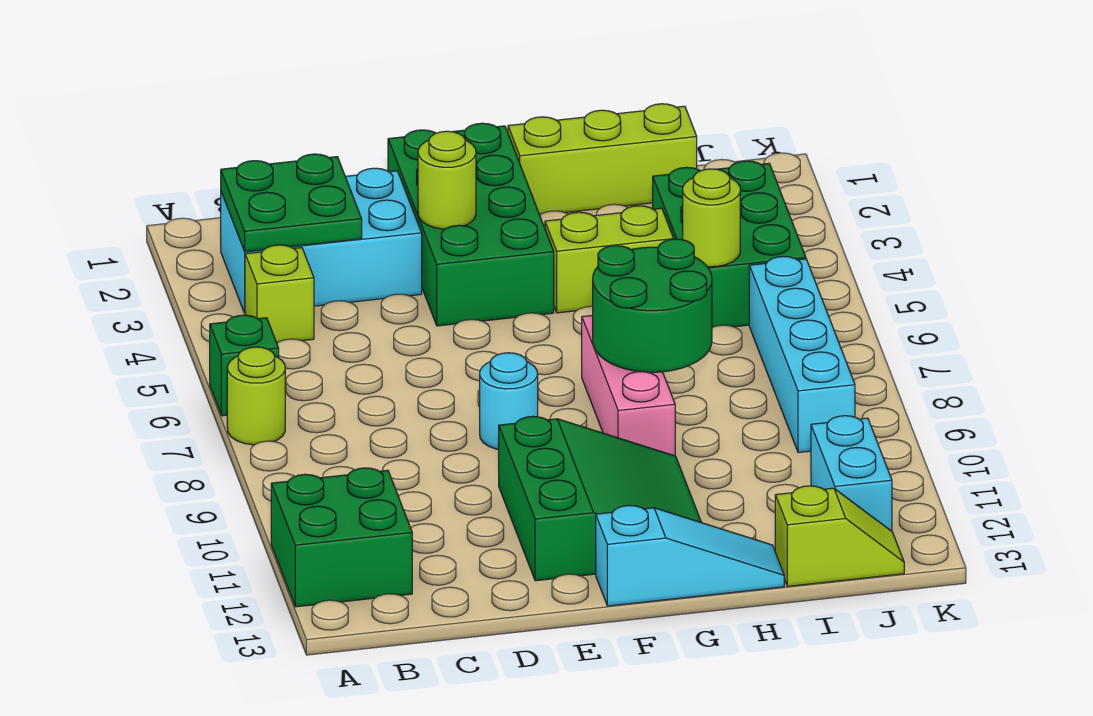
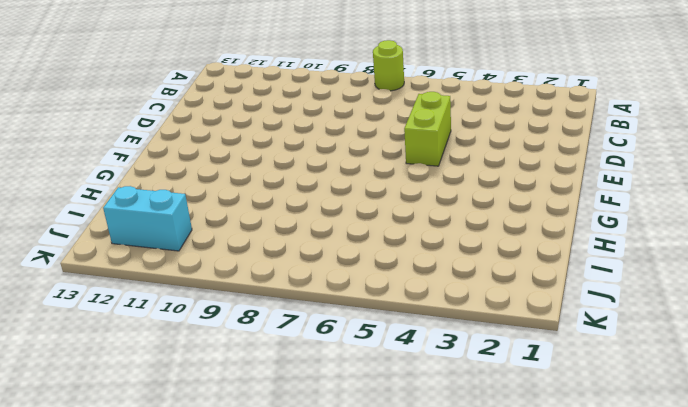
lime 1x2 brick [404,92,451,166] -> lime 1x2 brick moved to [545,206,673,313]
none -> green 1x1 brick [210,315,279,416]
none -> green 2x2 brick [271,468,412,607]
none -> cyan 2x3 brick [221,168,422,313]

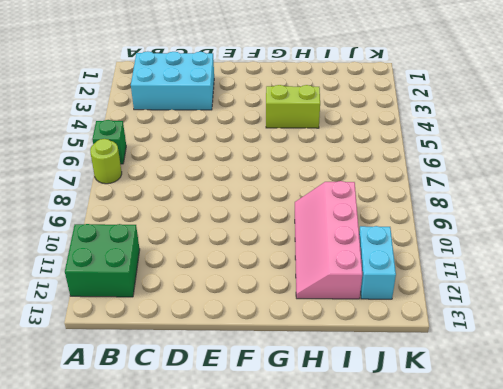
pink 2x4 slope [295,181,362,299] -> none
none -> lime 1x1 brick [245,245,314,343]
none -> green 2x4 brick [388,123,554,326]
none -> cyan 1x1 round brick [480,353,538,449]

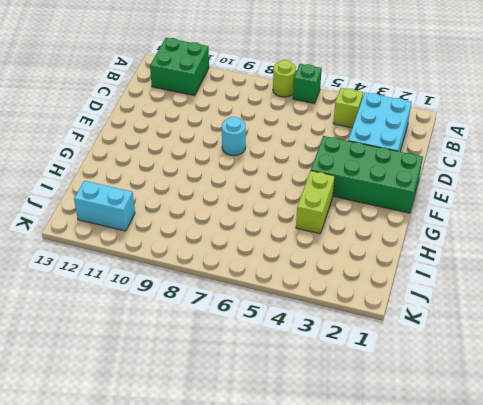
none -> green 3x3 slope [499,416,701,581]
none -> cyan 1x3 slope [596,505,784,606]
none -> lime 1x3 brick [508,104,697,215]

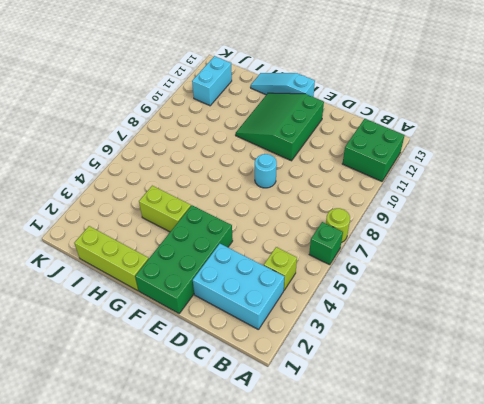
none -> pink 1x3 brick [582,315,675,456]
none -> green 2x3 brick [653,161,806,327]
none -> lime 1x2 slope [775,486,904,586]

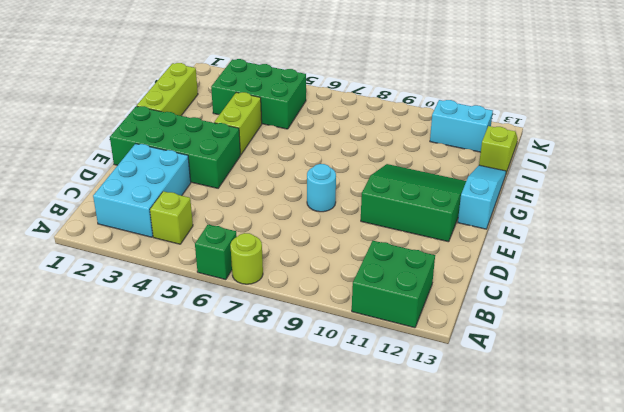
none -> pink 1x3 brick [582,315,675,456]
none -> cyan 1x4 brick [749,256,855,453]
none -> green 2x2 plate [221,154,362,251]

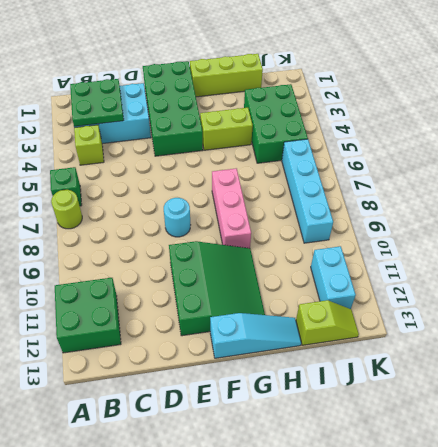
none -> lime 1x1 round brick [418,131,476,229]
none -> green 2x2 round brick [593,239,712,372]
none -> lime 1x1 round brick [683,169,740,267]

